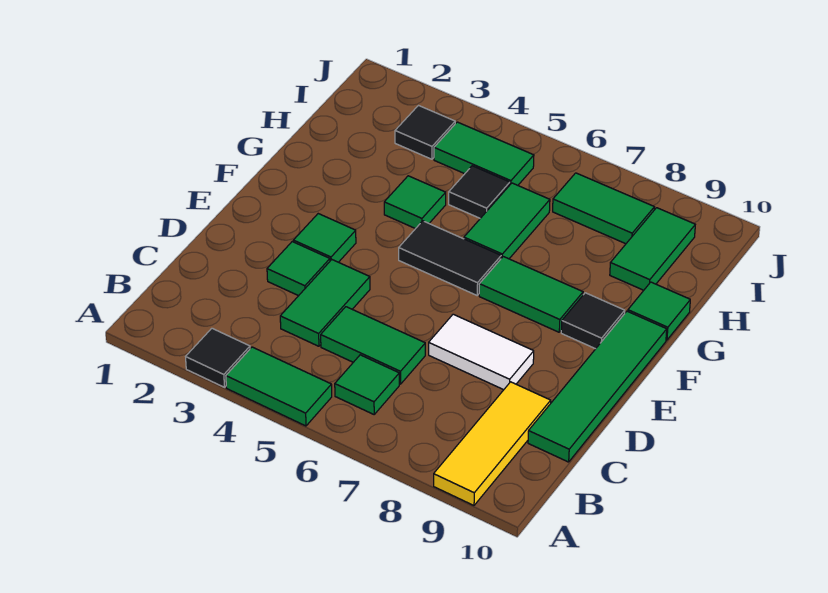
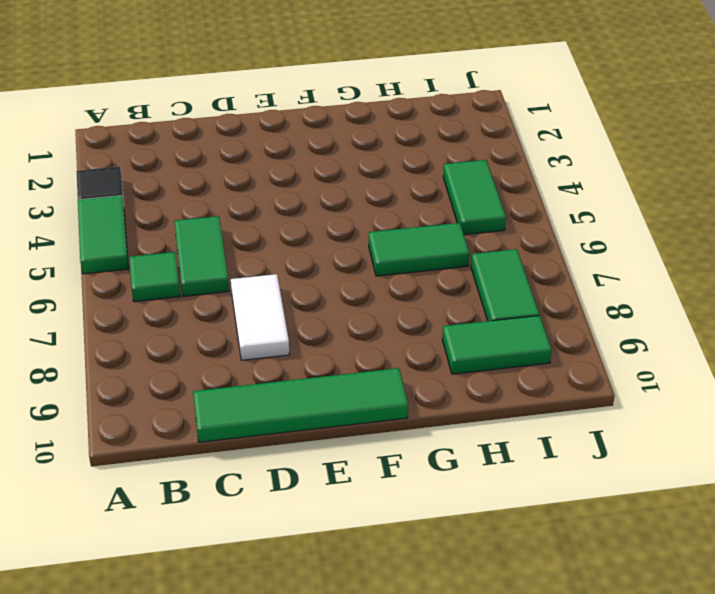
none -> yellow 1x3 tile [434,382,551,505]
none -> green 1x2 tile [280,260,370,346]
none -> green 1x1 tile [267,242,330,296]

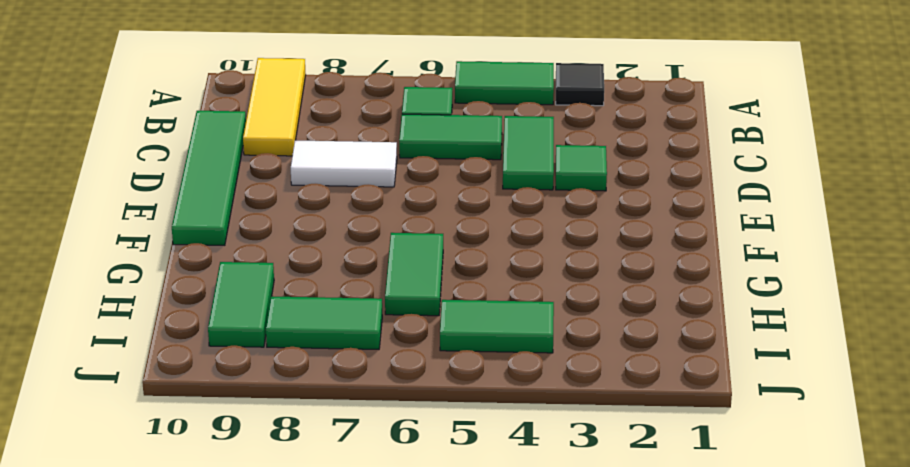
none -> green 1x1 tile [293,214,356,262]
none -> black 1x2 tile [399,221,501,295]
none -> green 1x2 tile [479,257,583,332]

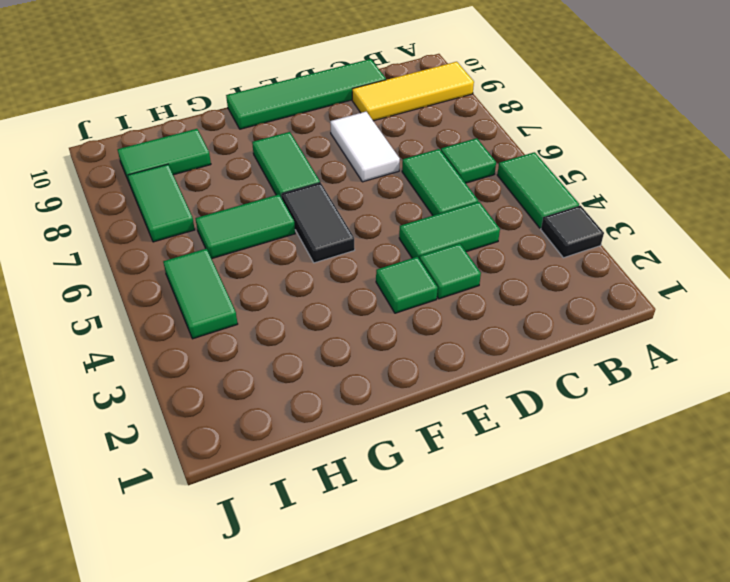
none -> black 1x1 tile [561,293,625,349]
none -> green 1x1 tile [384,176,446,229]
none -> green 1x1 tile [628,282,690,340]

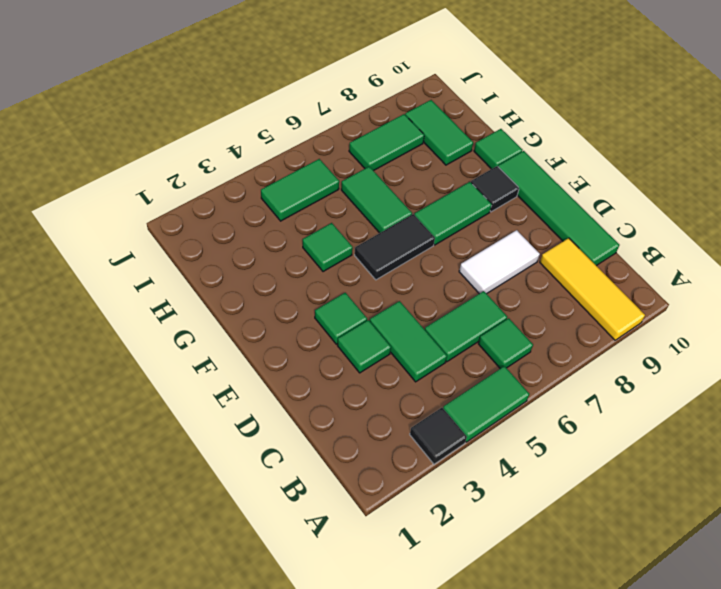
none -> black 1x1 tile [449,166,510,218]
none -> black 1x1 tile [395,106,455,159]

